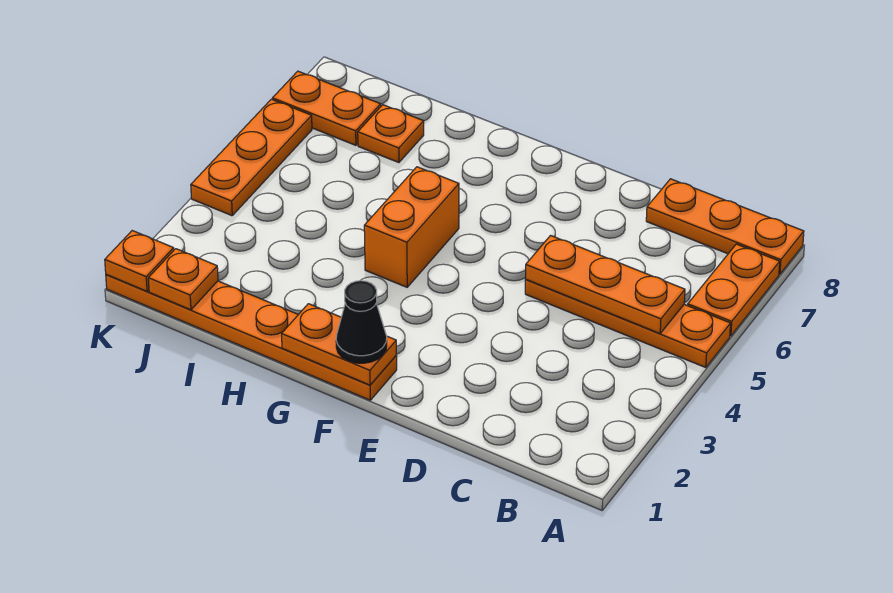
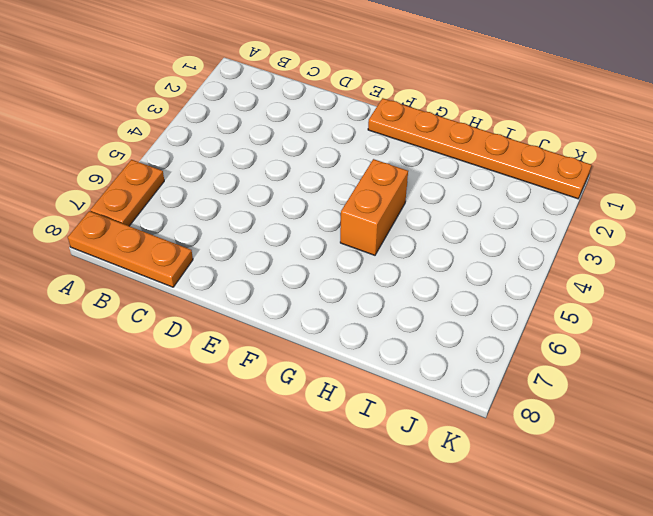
none -> orange 1x4 plate [525,280,731,368]
none -> orange 1x1 plate [358,105,424,163]
none -> orange 1x2 plate [272,71,381,145]

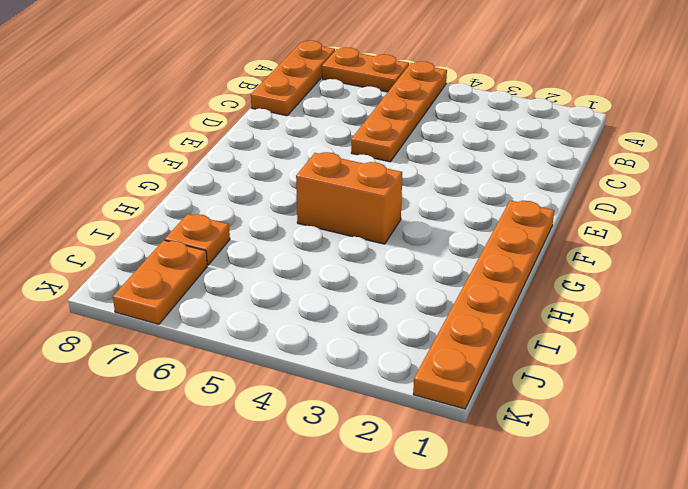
none -> orange 1x3 plate [191,99,312,216]
none -> orange 1x3 plate [525,236,685,333]
none -> orange 1x2 plate [282,304,396,385]

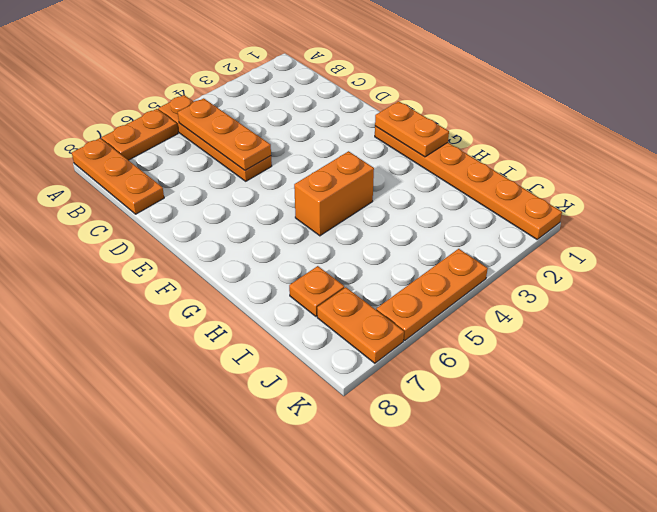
none -> orange 1x1 plate [148,249,218,310]
none -> orange 1x1 plate [105,231,174,291]
none -> black 1x1 cone [336,281,387,363]

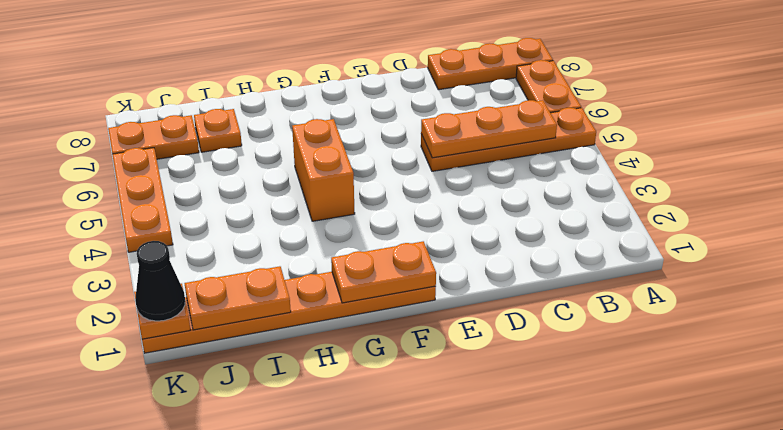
orange 1x2 plate [184,266,291,330] -> orange 1x1 plate [148,249,218,310]
black 1x1 cone [135,241,185,321] -> black 1x1 cone moved to [336,281,387,363]

